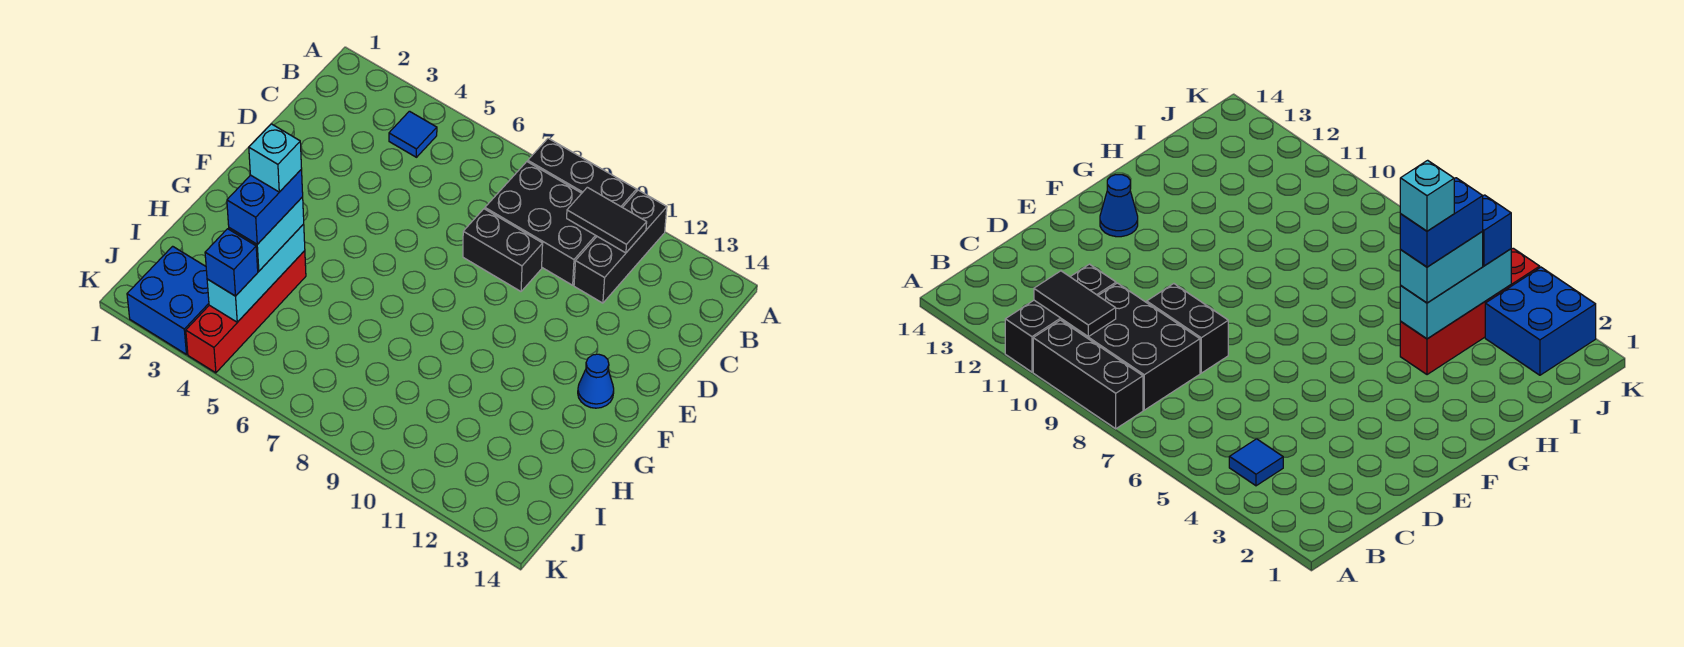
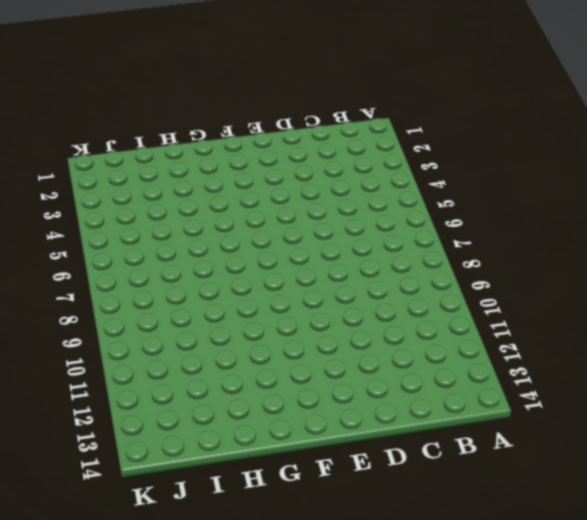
none -> black 1x3 brick [528,138,636,207]
none -> black 1x3 brick [574,190,667,303]
none -> blue 1x1 tile [389,111,437,157]

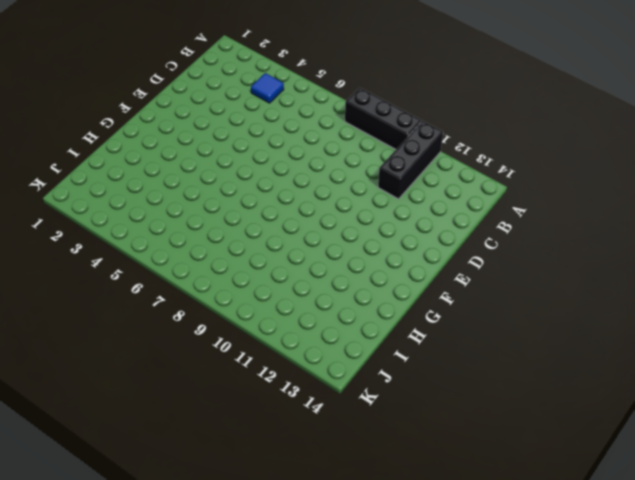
none -> black 2x3 brick [485,162,597,285]
none -> black 1x2 brick [463,209,543,291]
none -> blue 1x1 cone [578,354,614,408]

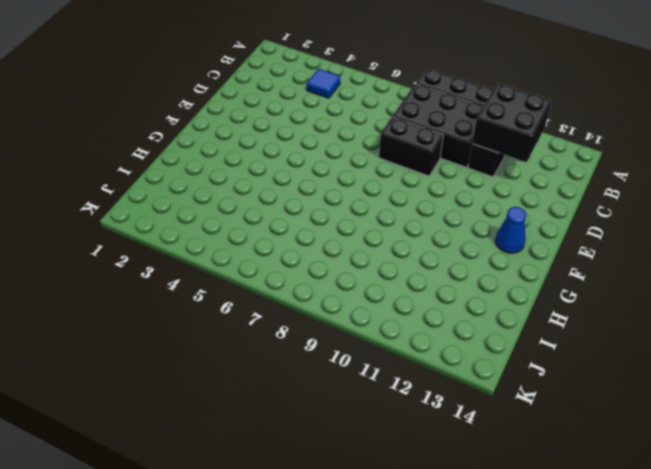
black 2x2 brick [472,84,552,162] -> black 1x2 tile [567,187,647,253]
none -> red 1x4 brick [186,251,306,373]
none -> blue 2x2 brick [127,246,209,354]
none -> cyan 1x3 brick [207,224,305,322]

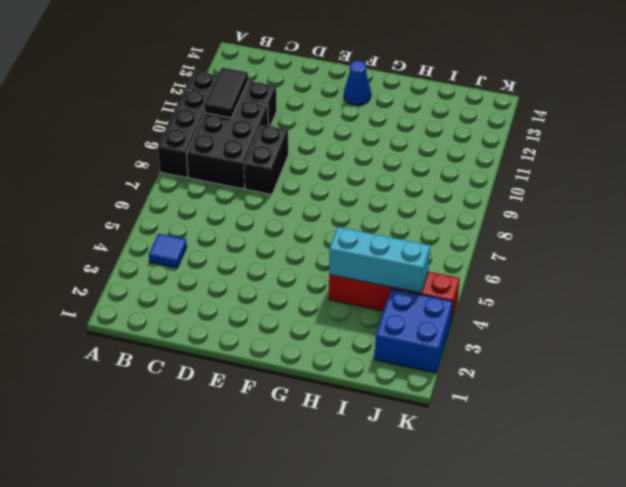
none -> cyan 1x2 brick [229,197,304,271]
none -> blue 1x1 brick [205,229,258,296]
none -> blue 1x2 brick [227,169,303,244]

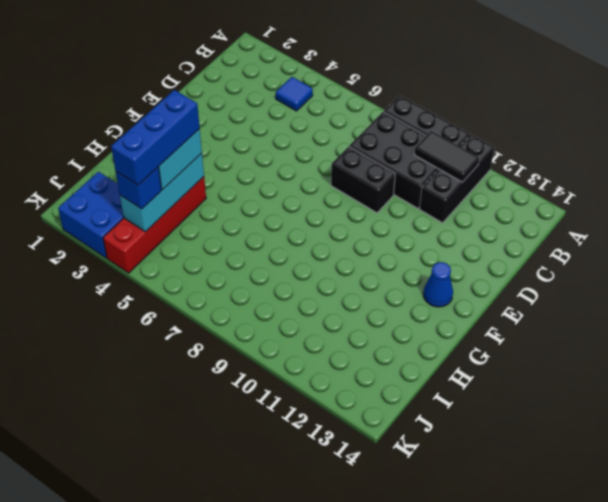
blue 1x3 brick [111,90,200,185] -> blue 1x2 brick [227,169,303,244]
none -> cyan 1x1 brick [249,124,302,192]

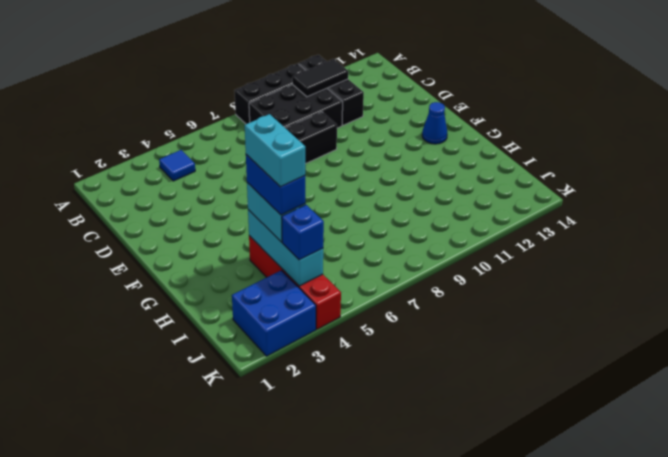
cyan 1x2 brick [245,114,305,187] -> cyan 1x1 brick [249,124,302,192]

